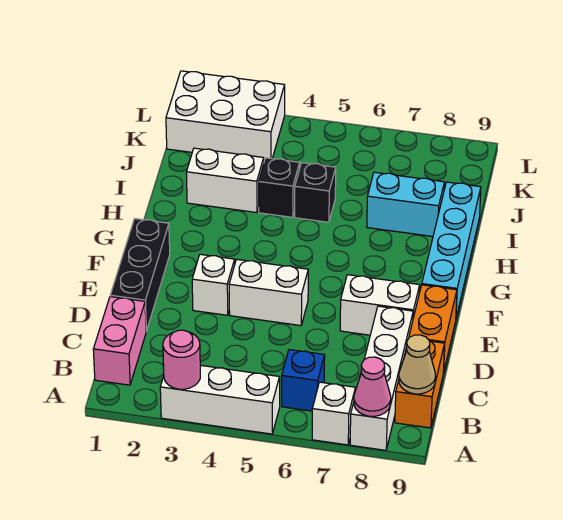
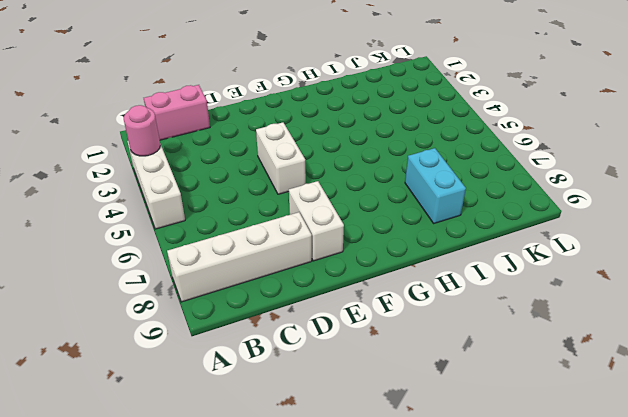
none -> white 1x1 brick [312,382,355,445]
none -> blue 1x1 brick [282,350,325,411]
none -> orange 1x2 brick [395,341,445,428]

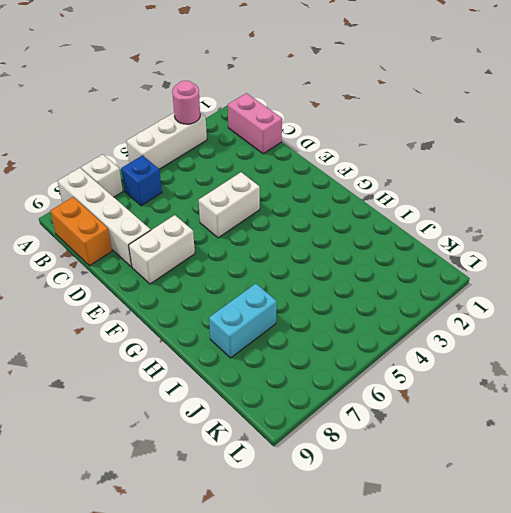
none -> black 1x3 brick [110,219,170,331]
none -> orange 1x2 brick [409,285,457,373]
none -> white 1x1 brick [192,254,235,315]

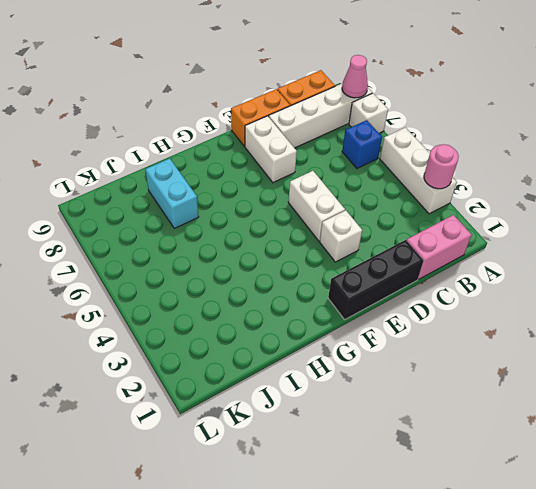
none -> cyan 1x4 brick [422,182,481,318]
none -> white 1x2 brick [186,148,264,213]
none -> black 1x1 brick [259,158,300,217]

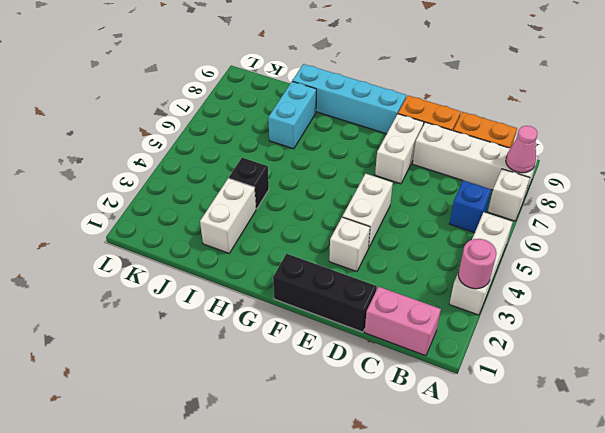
none -> black 1x1 brick [295,163,336,222]
none -> white 2x3 brick [166,71,285,161]
none -> tan 1x1 cone [399,335,435,394]

